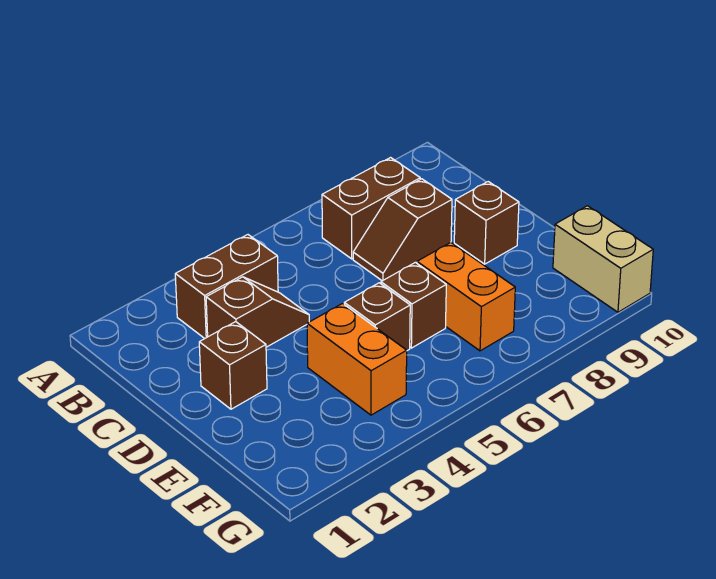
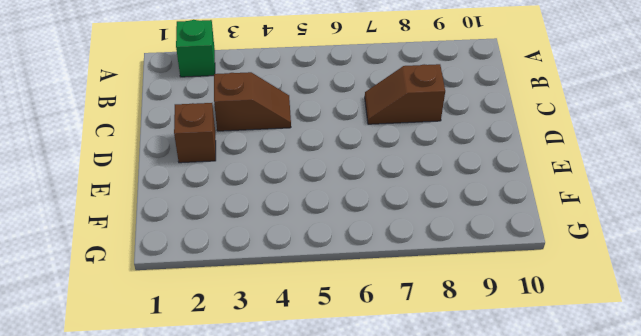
green 1x1 brick [176,20,215,77] -> none
none -> brown 1x2 brick [175,235,278,339]
none -> brown 1x2 brick [322,158,420,259]

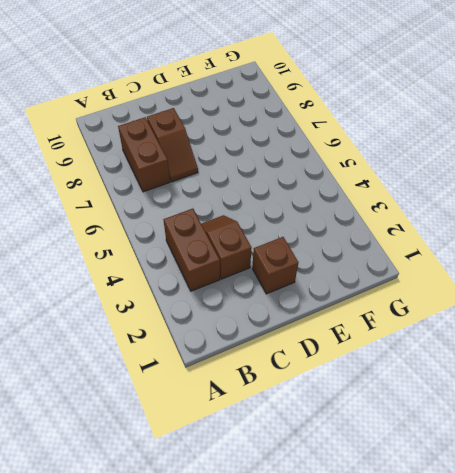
none -> brown 1x1 brick [454,182,519,264]
none -> orange 1x2 brick [307,304,407,415]

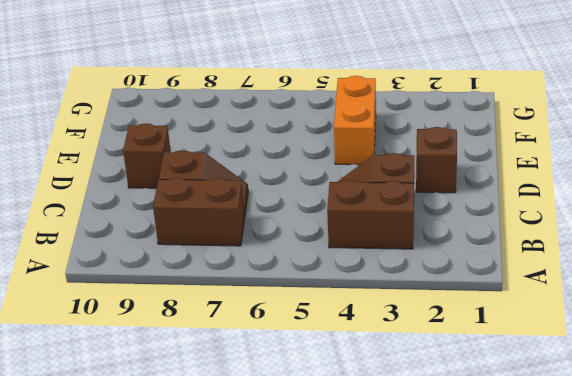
none -> brown 1x1 brick [344,283,410,351]
none -> brown 1x1 brick [381,262,446,348]

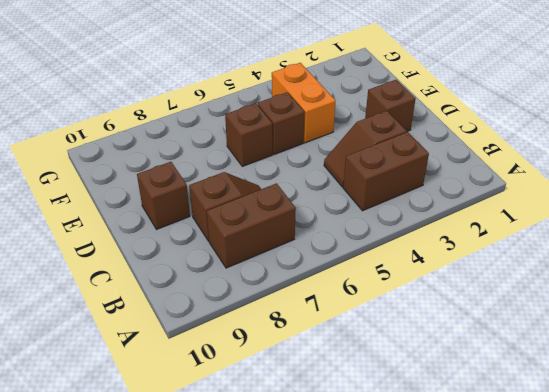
none -> orange 1x2 brick [417,243,515,351]
none -> tan 1x2 brick [553,206,653,312]

